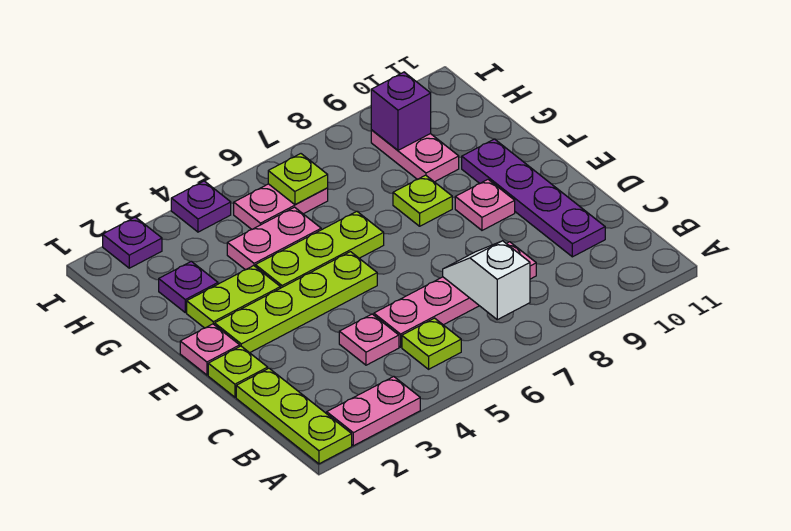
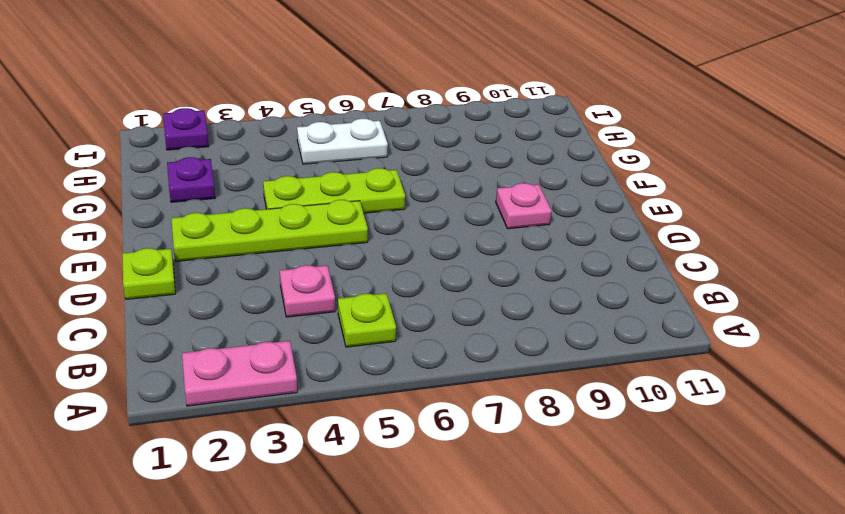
white 1x2 plate [297,119,388,164] -> pink 1x2 plate [234,184,328,229]
none -> lime 1x3 plate [236,368,352,464]
none -> pink 1x4 plate [374,242,536,347]
none -> purple 1x4 plate [462,139,605,257]

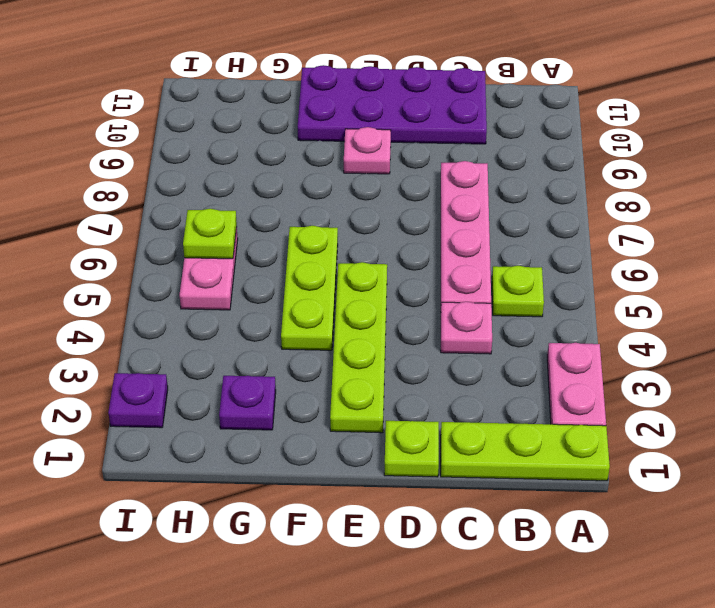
purple 2x4 plate [298,65,487,144] -> purple 1x4 plate [462,139,605,257]
none -> pink 1x1 plate [180,324,240,375]
none -> lime 1x2 plate [187,266,280,328]
none -> lime 1x1 plate [393,175,452,226]

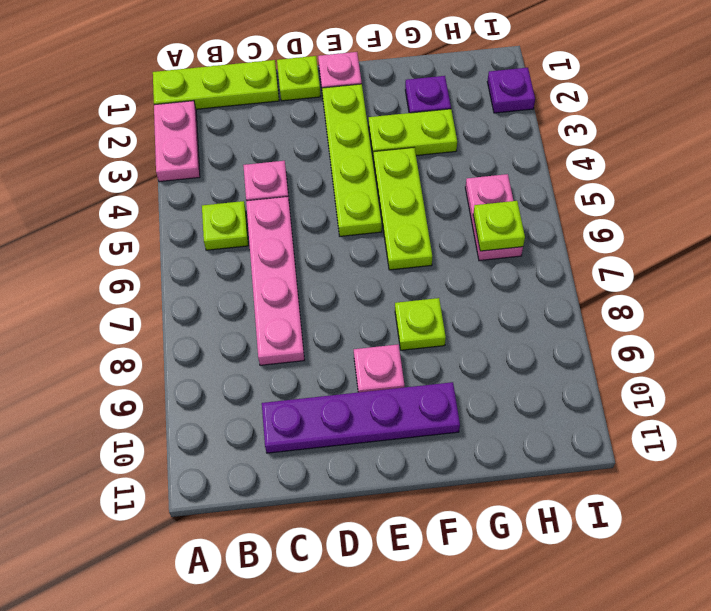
lime 1x2 plate [369,109,457,160] -> lime 1x2 plate turned to [187,266,280,328]
none -> pink 1x2 plate [227,207,321,270]
none -> pink 1x2 plate [371,130,459,182]
none -> purple 1x1 plate [171,181,231,232]

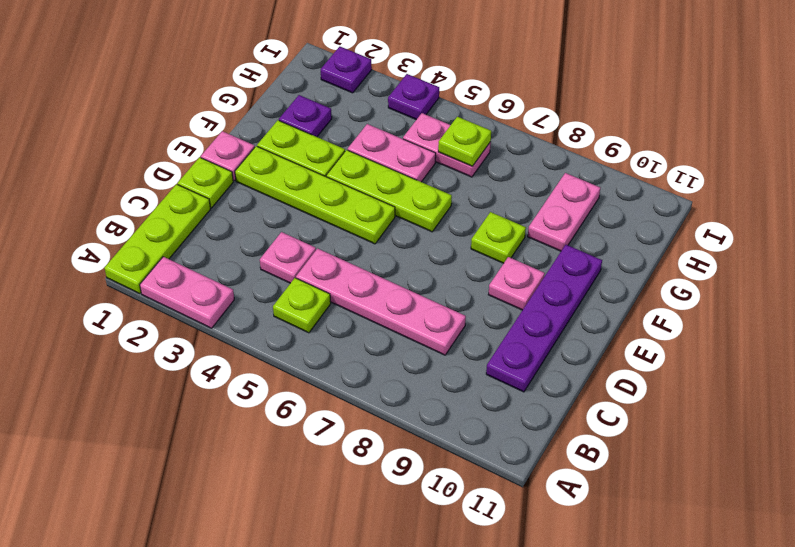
none -> white 1x2 slope [443,241,530,320]
none -> purple 1x1 brick [371,72,431,150]

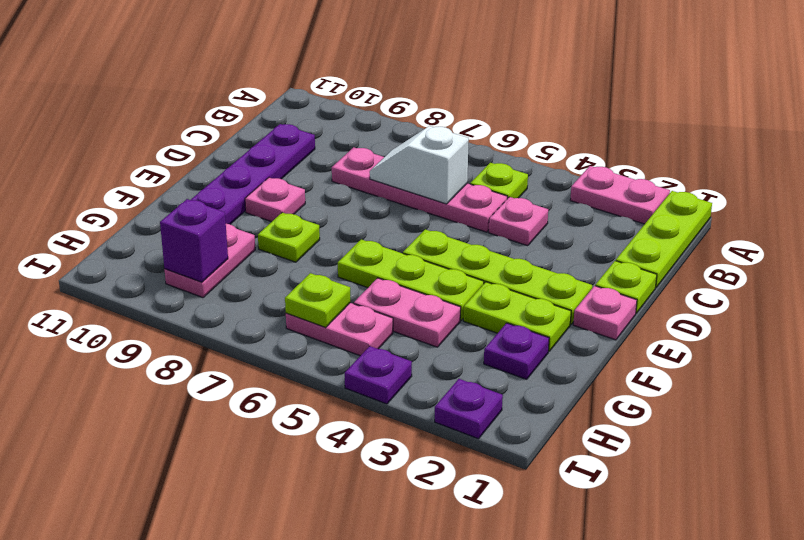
white 1x2 slope [370,126,469,204] -> white 1x2 slope turned to [443,241,530,320]

